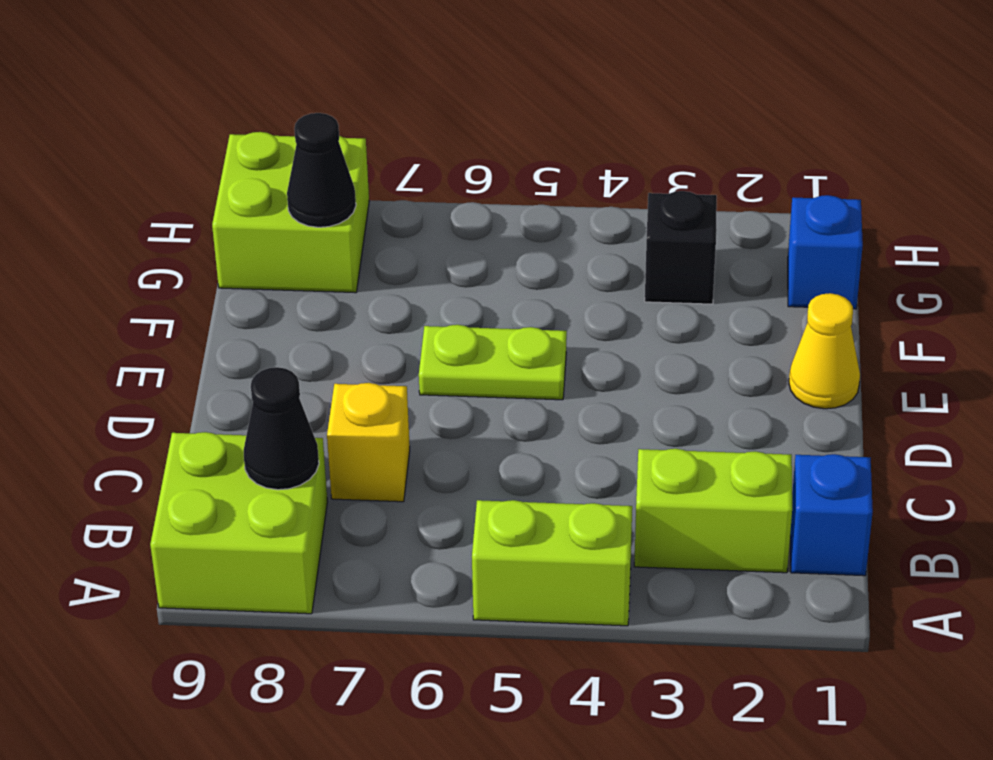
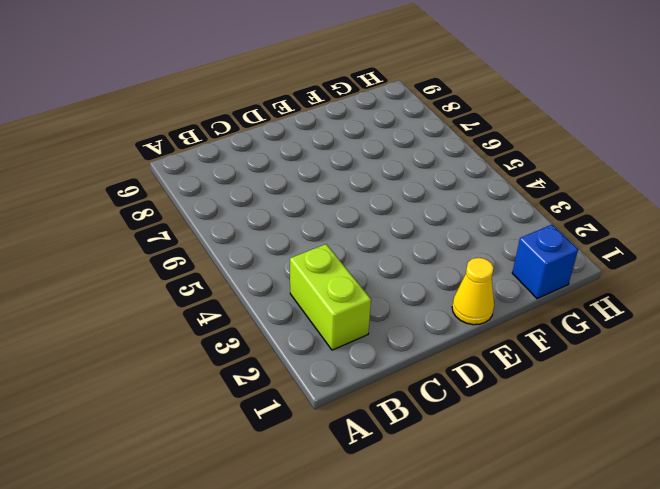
none -> lime 1x2 brick [472,500,632,626]
none -> lime 2x2 brick [150,432,328,614]
none -> blue 1x1 brick [790,454,873,576]

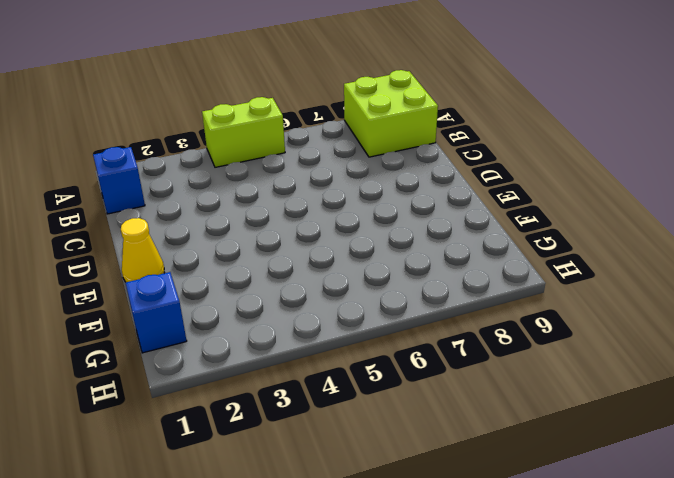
none -> lime 1x2 brick [634,449,792,573]
none -> yellow 1x1 brick [327,383,410,502]
none -> lime 1x2 plate [419,325,567,400]

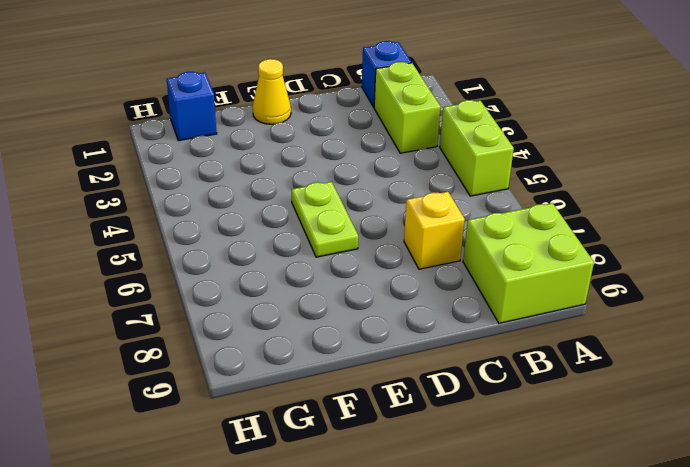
none -> black 1x1 brick [645,191,717,304]
none -> lime 2x2 brick [212,132,369,293]
none -> black 1x1 cone [244,367,319,490]

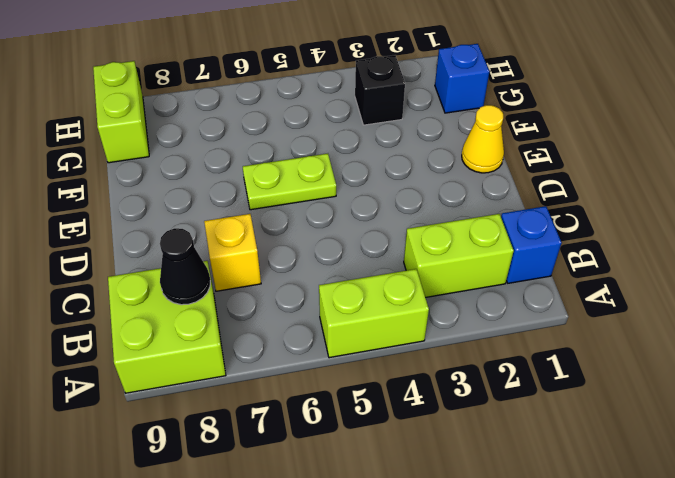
lime 1x2 brick [93,61,149,163] -> lime 2x2 brick [212,132,369,293]
none -> black 1x1 cone [287,113,356,227]

